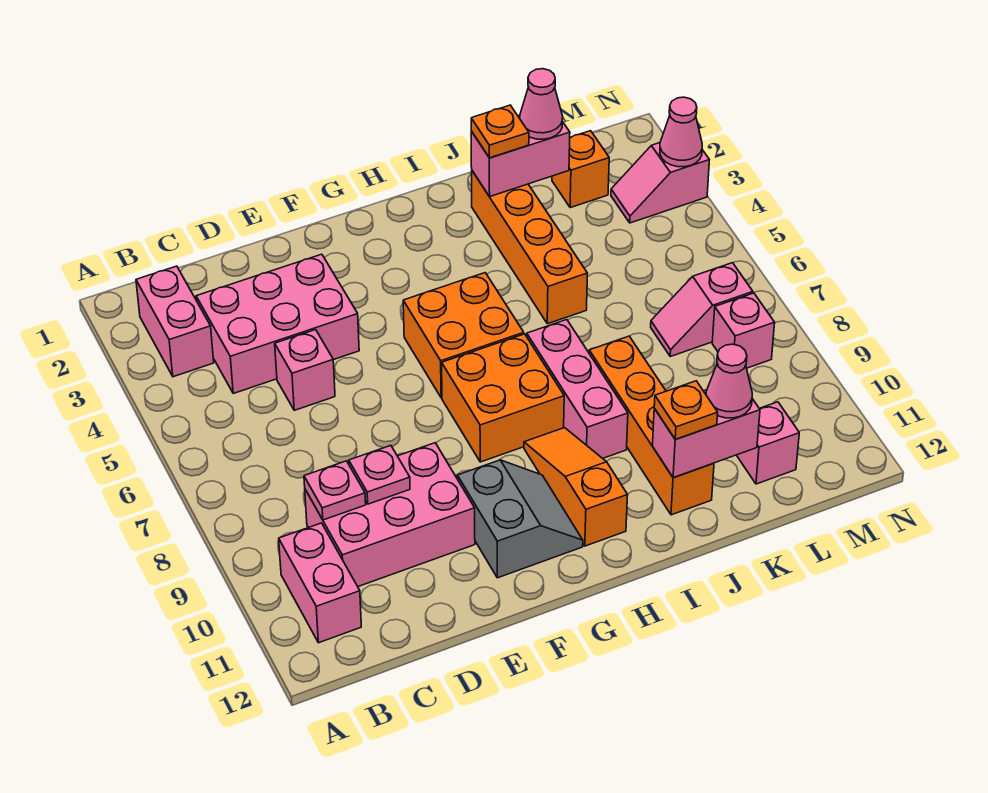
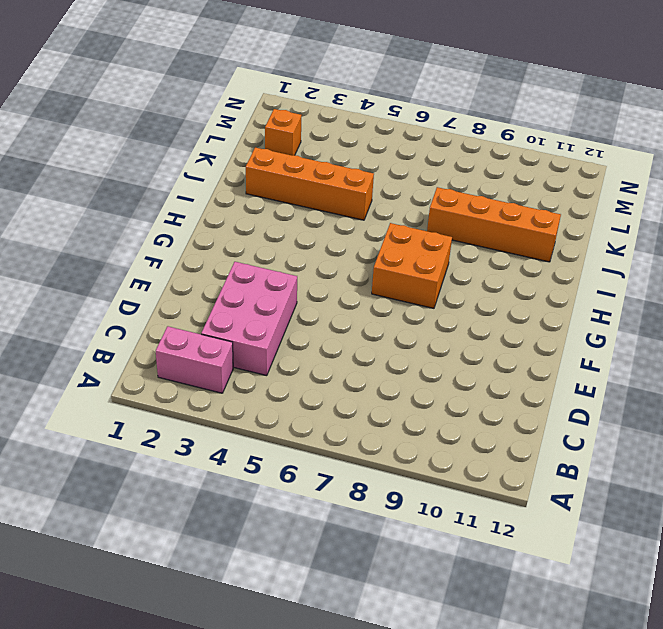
none -> pink 1x2 brick [279,523,361,643]
none -> pink 2x3 brick [305,443,475,586]
none -> pink 1x1 brick [275,330,335,410]

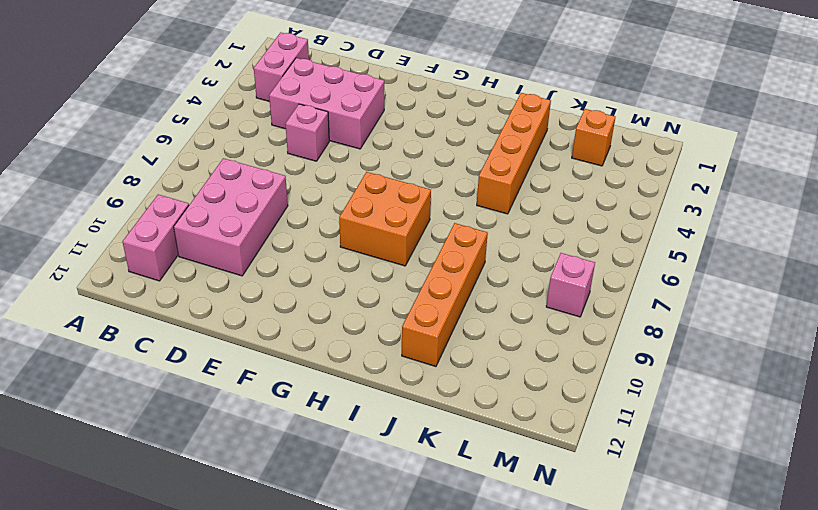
pink 2x3 brick [174,158,288,276] -> pink 2x3 brick turned to [305,443,475,586]
none -> grey 2x2 slope [457,460,583,578]
none -> orange 2x2 brick [403,273,524,398]
none -> orange 1x3 slope [524,428,628,546]

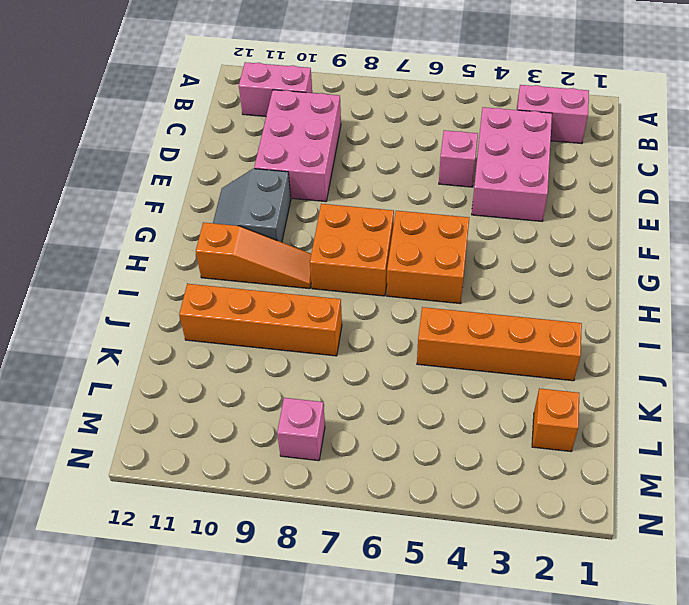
grey 2x2 slope [213,169,291,242] -> grey 2x2 slope turned to [457,460,583,578]
none -> pink 1x3 brick [527,320,628,458]
none -> pink 1x2 slope [651,263,753,356]
none -> pink 1x1 brick [737,402,799,484]

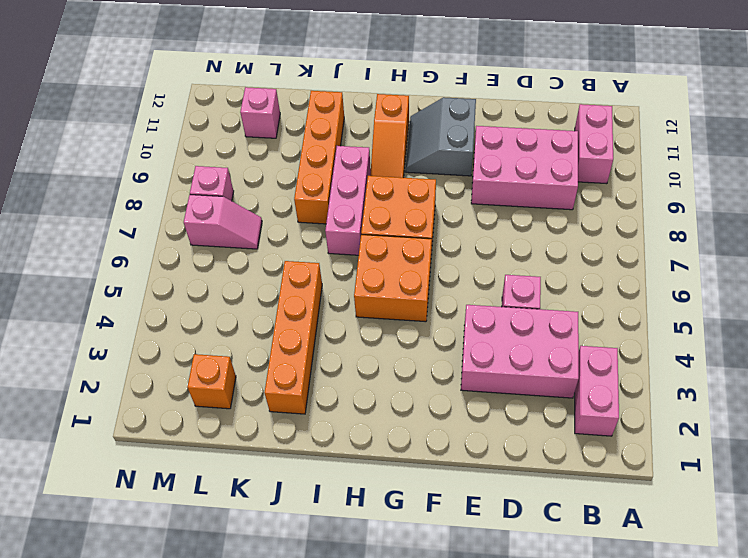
none -> pink 1x2 slope [611,143,709,223]
none -> pink 1x1 plate [304,461,366,520]
none -> pink 1x1 plate [349,446,410,504]

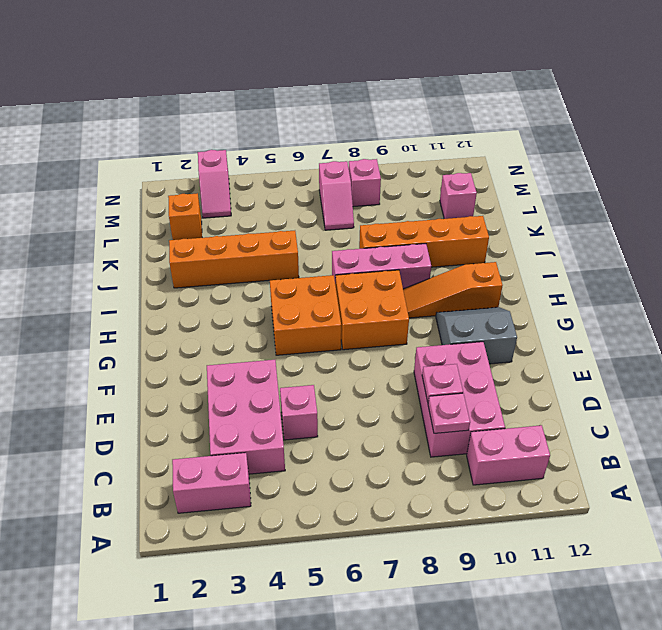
none -> pink 1x2 brick [471,115,570,197]
none -> pink 1x2 brick [652,390,760,478]
none -> pink 1x1 cone [660,97,702,167]

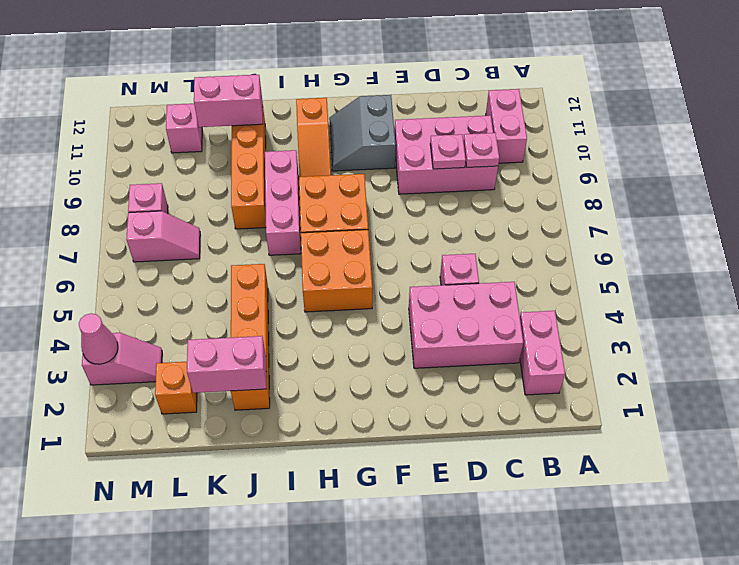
none -> orange 1x1 plate [471,105,529,158]
none -> orange 1x1 plate [654,381,718,439]
none -> pink 1x1 cone [520,69,563,139]

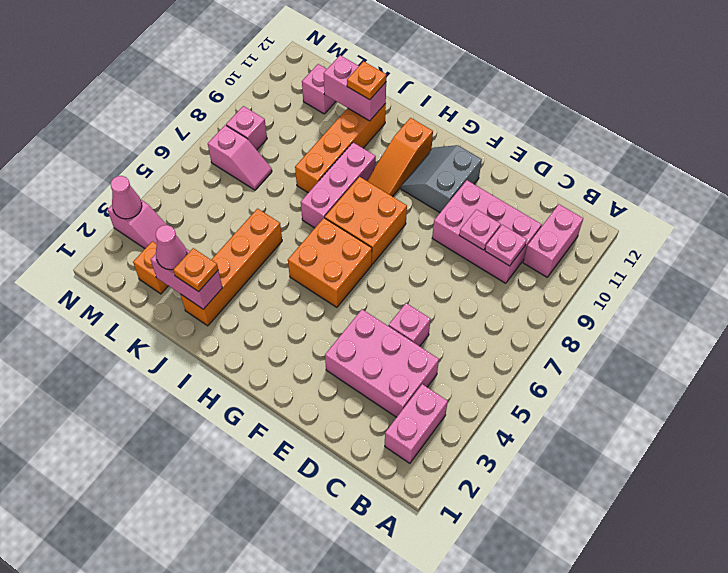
none -> pink 1x1 cone [706,344,752,418]

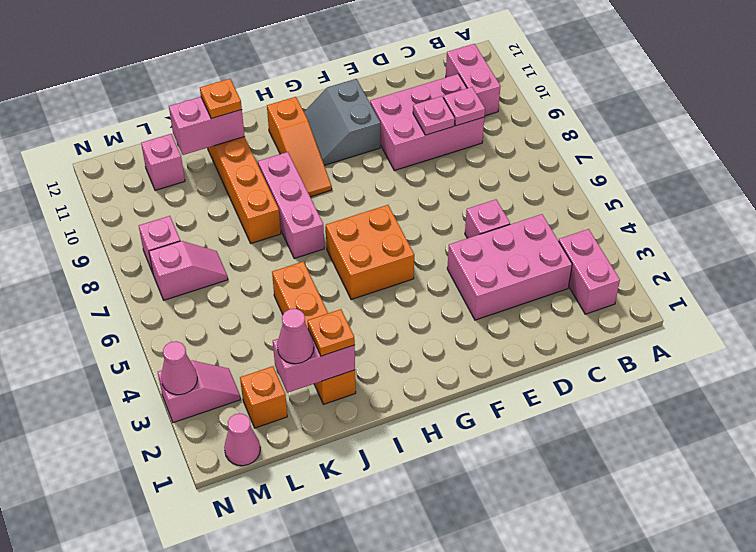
pink 1x1 cone [224,414,260,466] -> pink 1x1 cone moved to [706,344,752,418]
none -> orange 2x2 brick [442,334,564,462]

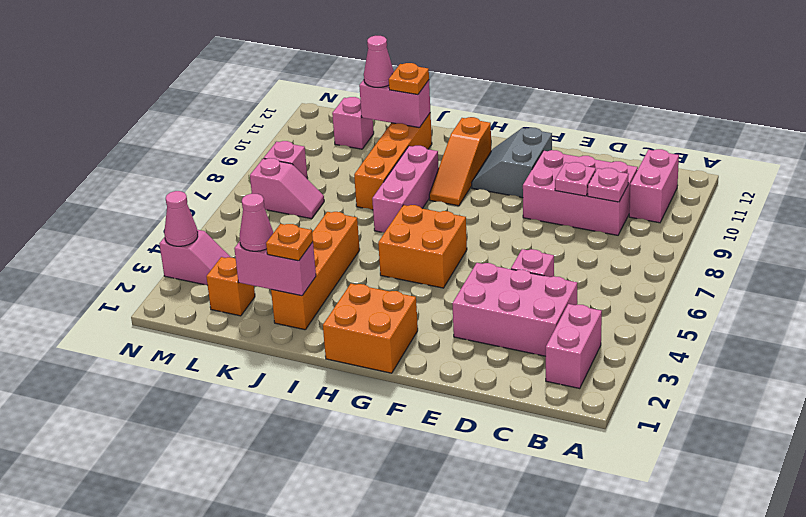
orange 2x2 brick [323,284,418,373] -> orange 2x2 brick moved to [442,334,564,462]

